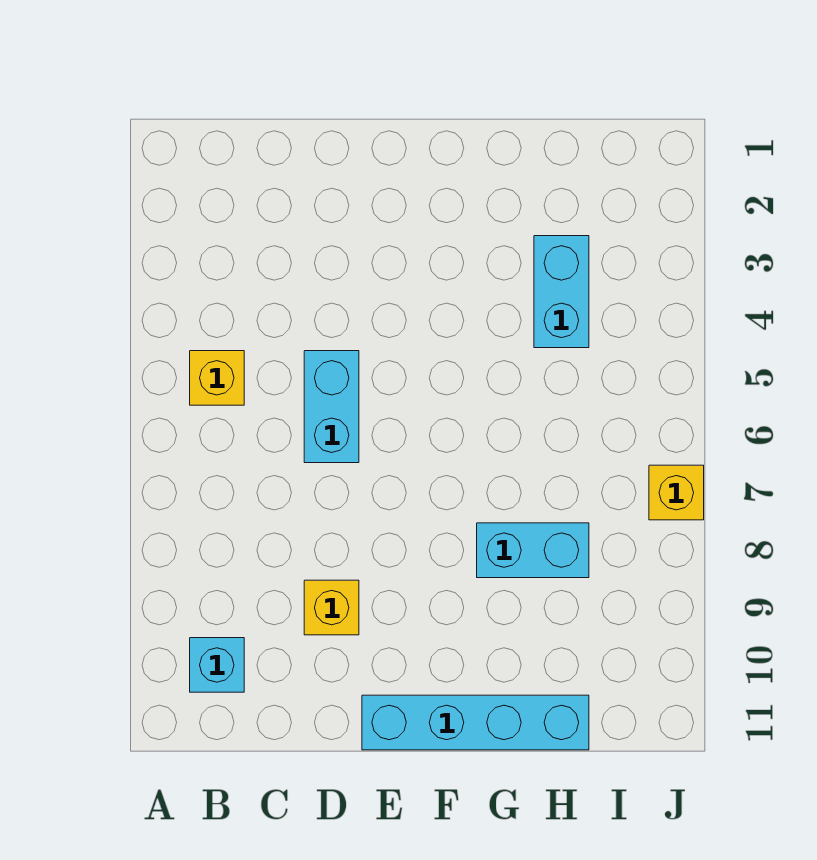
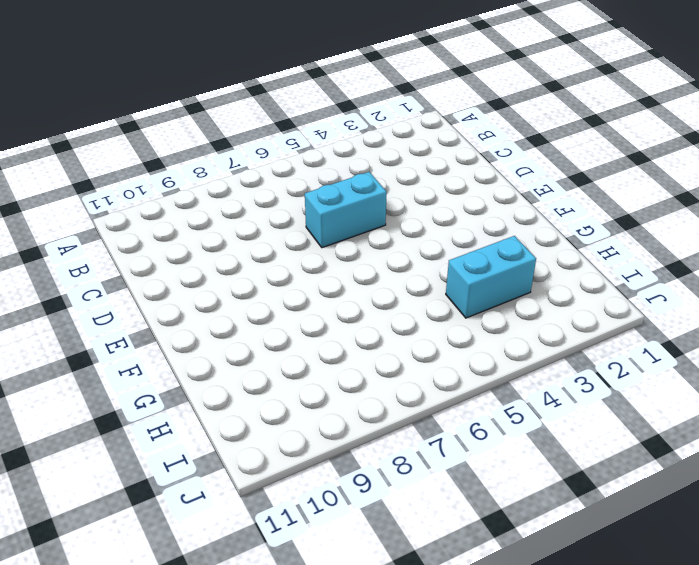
none -> yellow 1x1 brick [190,351,244,405]
none -> cyan 1x1 brick [190,638,244,692]

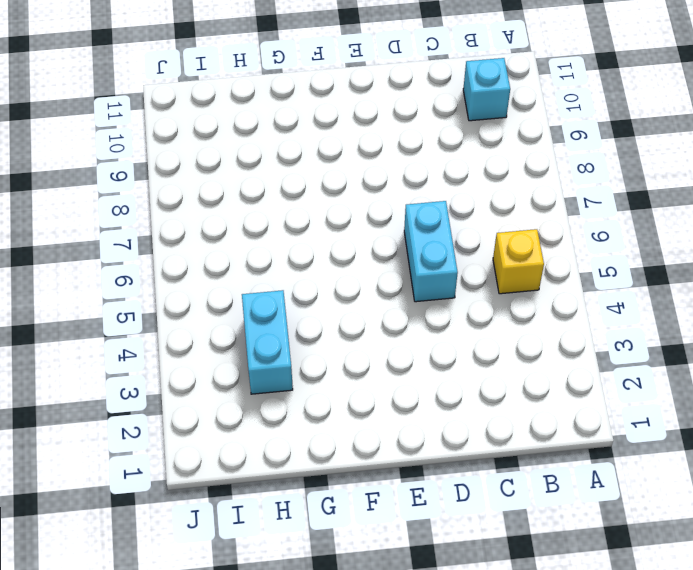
none -> yellow 1x1 brick [304,580,359,635]
none -> cyan 1x4 brick [362,695,589,750]

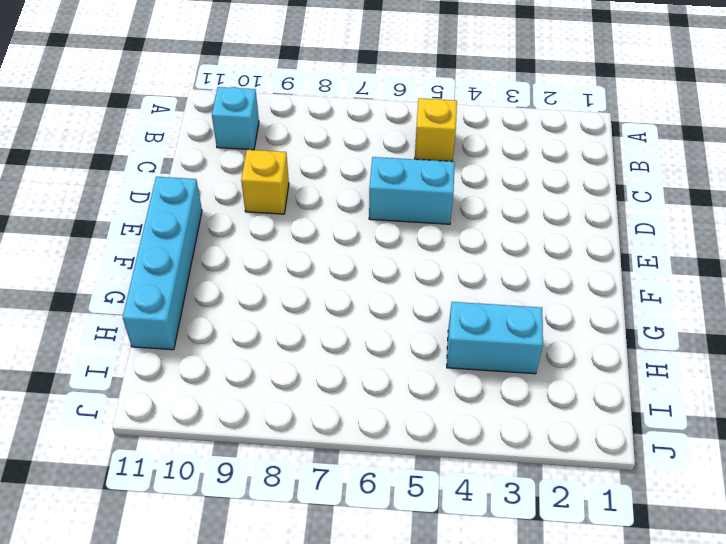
none -> cyan 1x2 brick [477,523,589,578]
none -> yellow 1x1 brick [649,465,704,520]

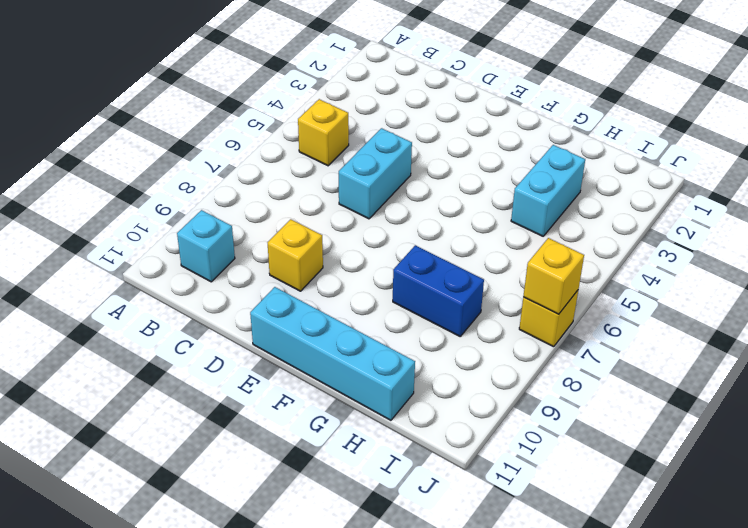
blue 1x2 brick [393,245,484,336] -> cyan 1x2 brick [477,523,589,578]
yellow 1x1 brick [523,238,584,314] -> none

